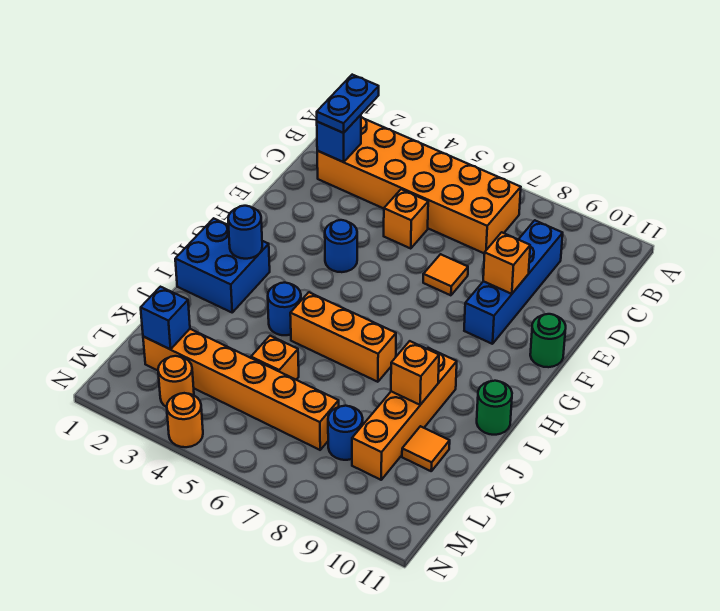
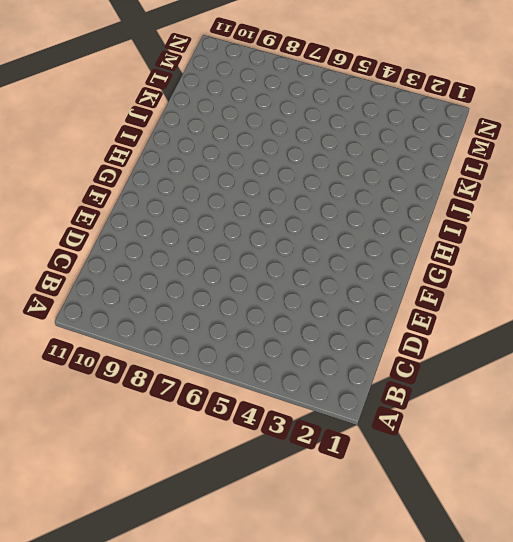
none -> orange 2x6 brick [317,117,521,254]
none -> blue 1x4 brick [464,220,563,344]
none -> orange 1x1 brick [384,189,428,248]

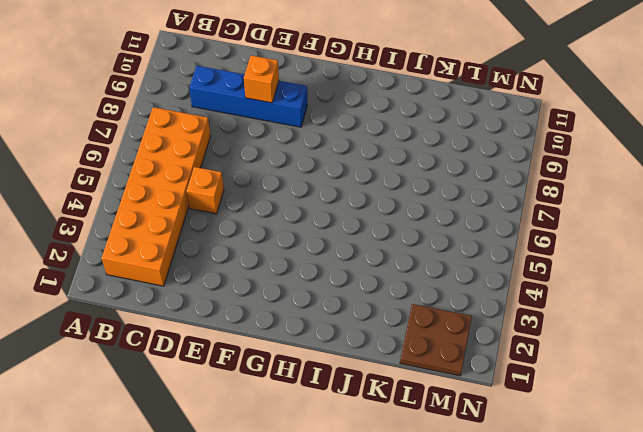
brown 2x2 plate [400,304,472,376] -> orange 1x6 brick [143,329,339,450]
none -> orange 1x1 tile [423,254,468,295]
none -> blue 1x1 round brick [325,220,357,272]
none -> green 1x1 round brick [530,314,566,367]

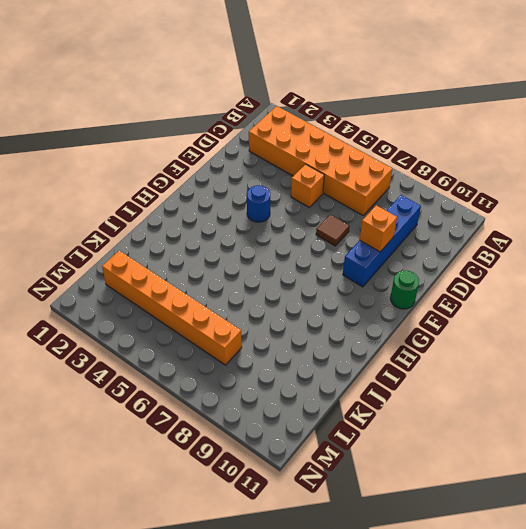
brown 1x1 tile [316,215,349,246] -> orange 1x1 tile [423,254,468,295]
none -> blue 2x2 brick [175,218,270,312]
none -> blue 1x1 round brick [268,283,301,335]
none -> orange 1x3 brick [290,292,396,382]

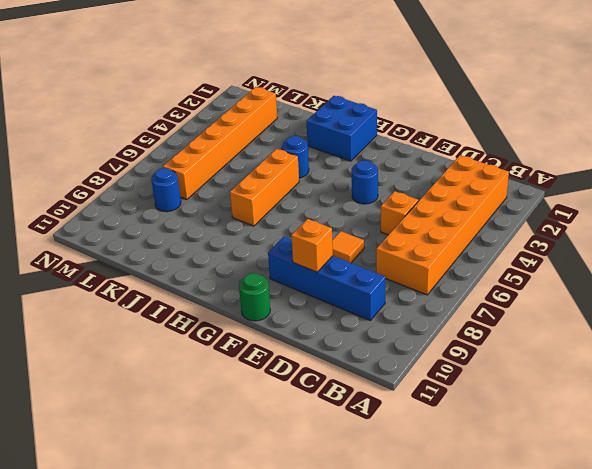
none -> orange 1x4 brick [352,348,457,480]
none -> green 1x1 round brick [477,381,512,435]
none -> orange 1x1 brick [251,336,299,380]

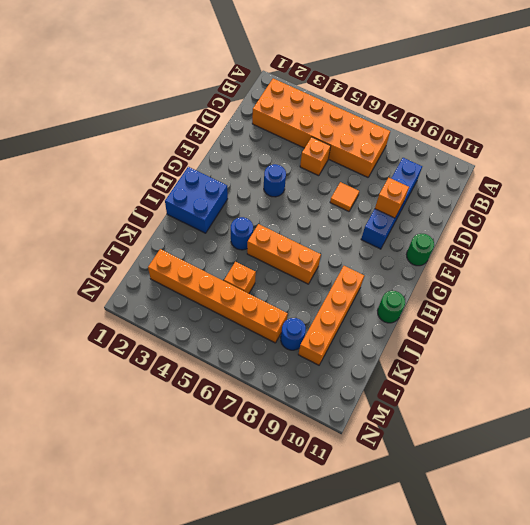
none -> orange 1x1 tile [402,426,450,471]
none -> orange 1x1 round brick [158,356,194,407]
none -> orange 1x1 round brick [167,393,203,447]

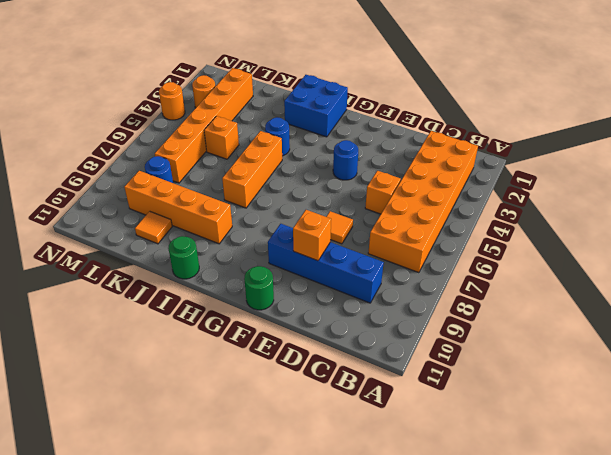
none -> blue 1x1 brick [317,115,361,162]
none -> blue 1x1 round brick [228,206,262,259]
none -> orange 1x1 brick [391,341,439,405]

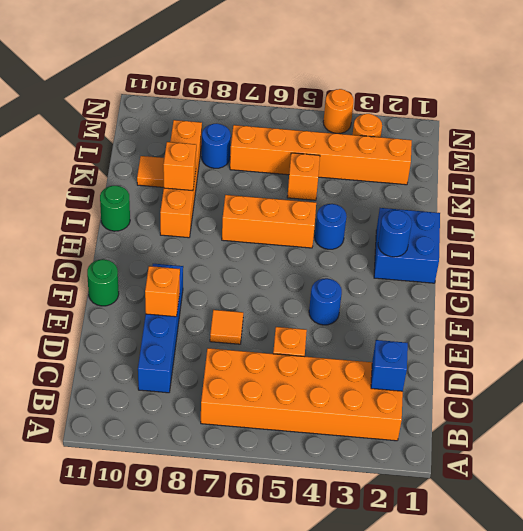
none -> blue 1x1 brick [141,287,190,349]
none -> blue 1x2 plate [317,75,379,133]

